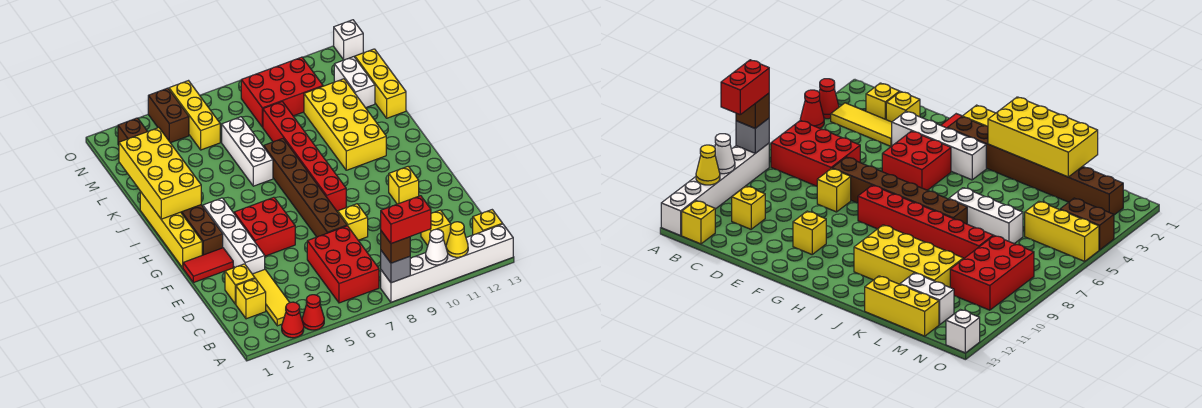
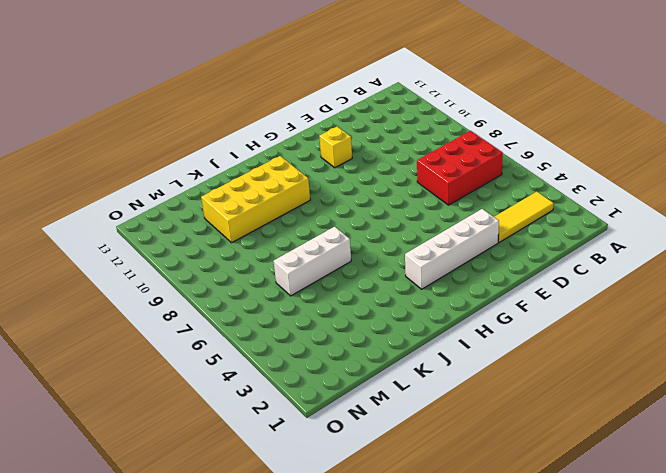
none -> red 1x1 cone [282,302,304,338]
none -> red 1x1 cone [302,295,324,330]
none -> white 1x6 brick [381,224,513,302]
none -> yellow 1x1 brick [473,210,503,235]

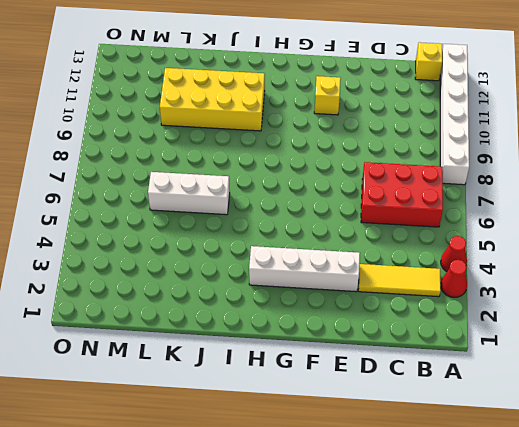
none -> yellow 1x1 brick [236,279,266,319]
none -> yellow 1x1 brick [421,210,451,246]
none -> yellow 1x1 brick [225,264,255,304]
none -> brown 1x6 brick [264,139,347,237]

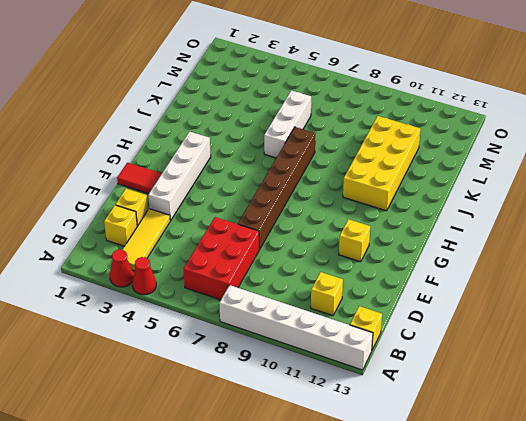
none -> yellow 1x1 brick [338,204,368,240]
none -> red 2x2 brick [234,197,295,256]
none -> yellow 1x4 brick [140,191,202,268]
none -> brown 1x8 brick [118,118,223,255]

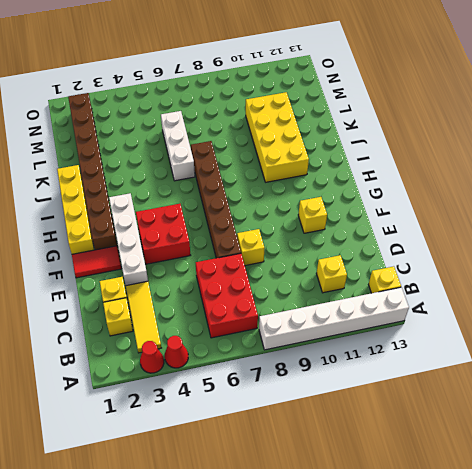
none -> red 1x6 brick [263,102,346,211]
none -> yellow 1x3 brick [355,49,406,118]
none -> white 1x2 brick [334,57,375,108]
none -> yellow 1x3 brick [169,81,220,150]

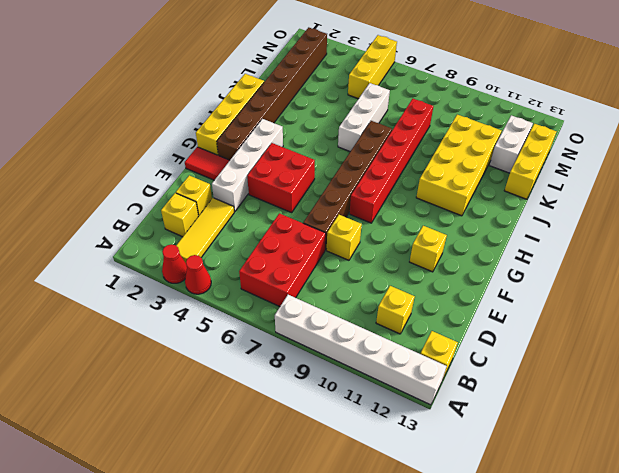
none -> red 2x3 brick [241,57,323,127]
none -> brown 1x2 brick [148,88,189,143]
none -> white 1x1 brick [334,20,363,60]
none -> grey 1x1 brick [381,251,410,283]

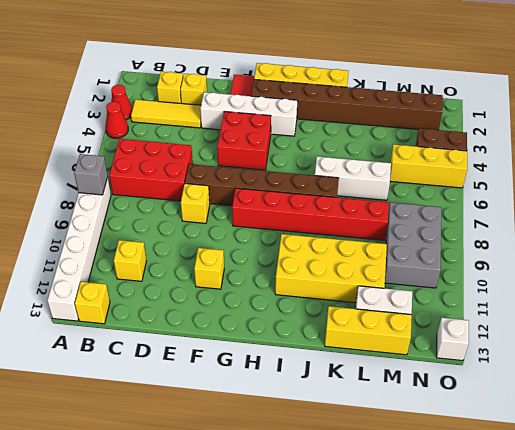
grey 2x3 brick [385,203,441,288] -> red 2x3 brick [241,57,323,127]
none -> white 1x1 cone [426,229,448,265]
none -> yellow 1x1 cone [446,222,468,257]
none -> yellow 2x4 brick [119,128,201,219]
none -> brown 1x1 brick [381,231,410,263]

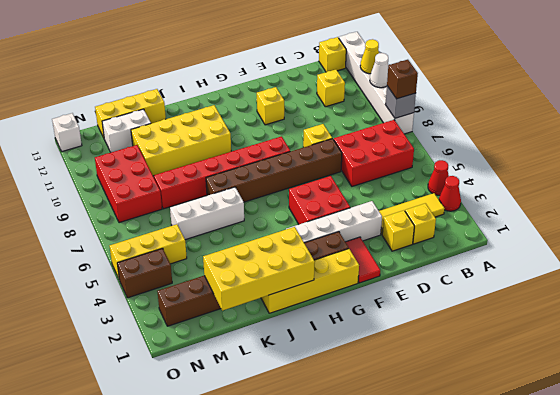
none -> red 1x2 brick [381,196,431,244]

